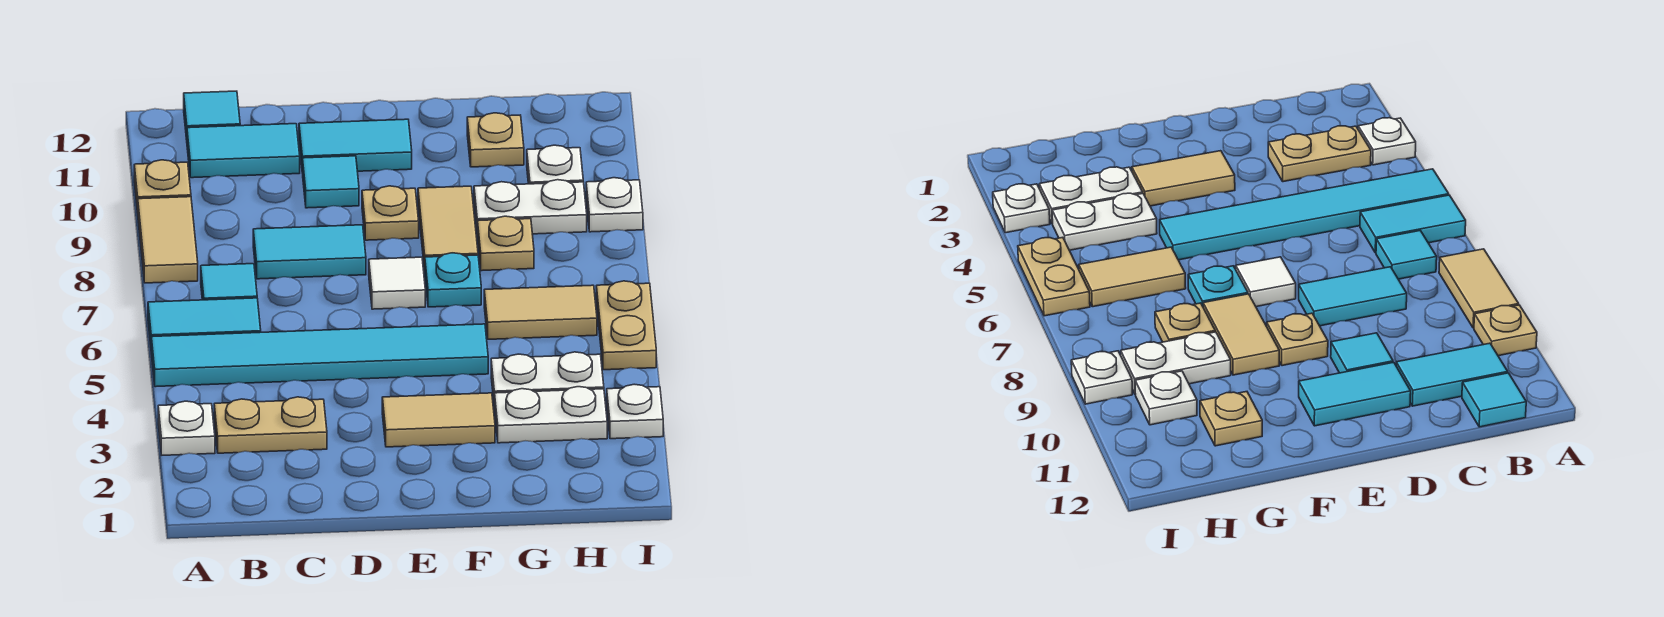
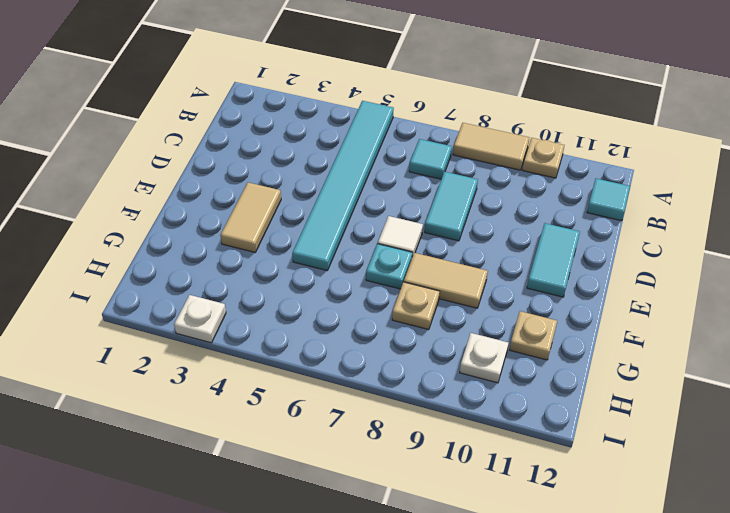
none -> white 1x1 plate [158,401,215,455]
none -> cyan 1x2 tile [148,298,261,344]
none -> tan 1x2 plate [214,397,327,453]

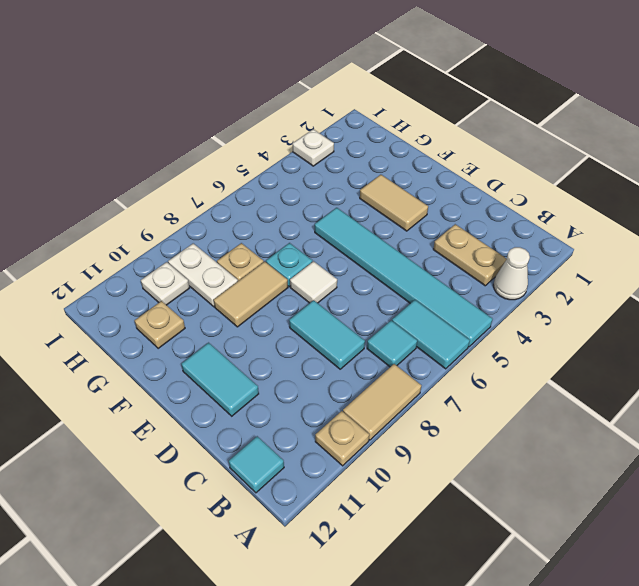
white 1x1 cone [493,247,530,300] -> white 1x1 plate [158,401,215,455]
none -> cyan 1x2 tile [187,124,300,178]
none -> cyan 1x1 tile [303,156,359,208]
none -> tan 1x1 plate [362,186,419,240]

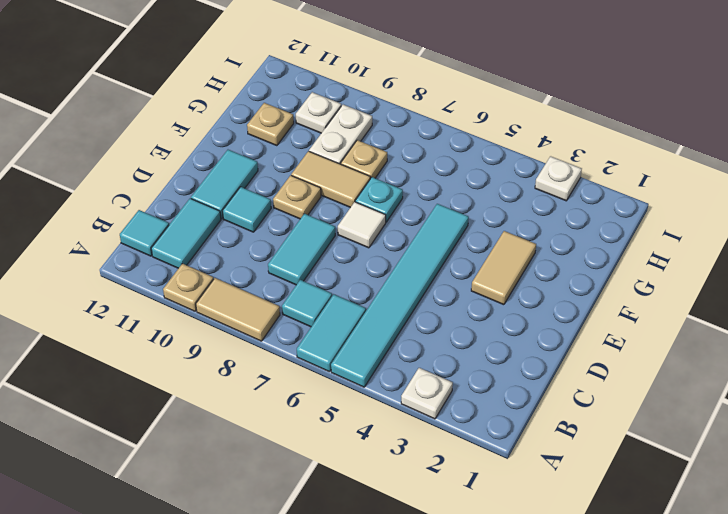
none -> tan 1x2 plate [214,397,327,453]
none -> white 1x2 plate [495,387,607,443]
none -> white 1x2 plate [491,352,604,408]

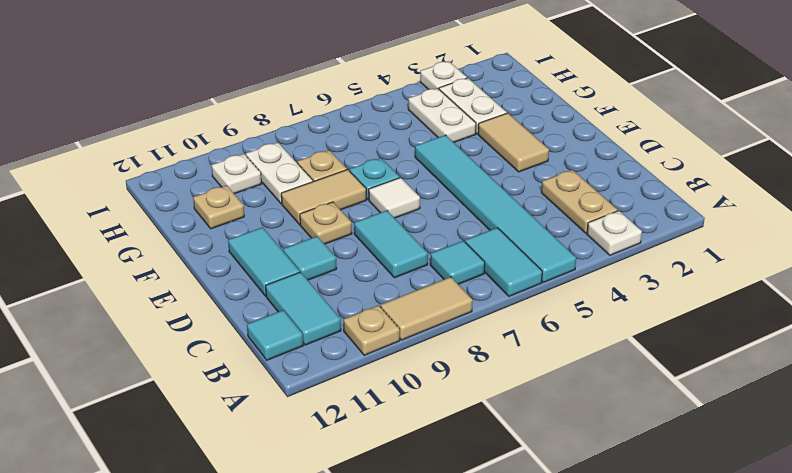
none -> tan 1x2 tile [484,285,597,339]
none -> tan 1x2 plate [596,281,656,370]
none -> white 1x1 plate [586,178,643,232]

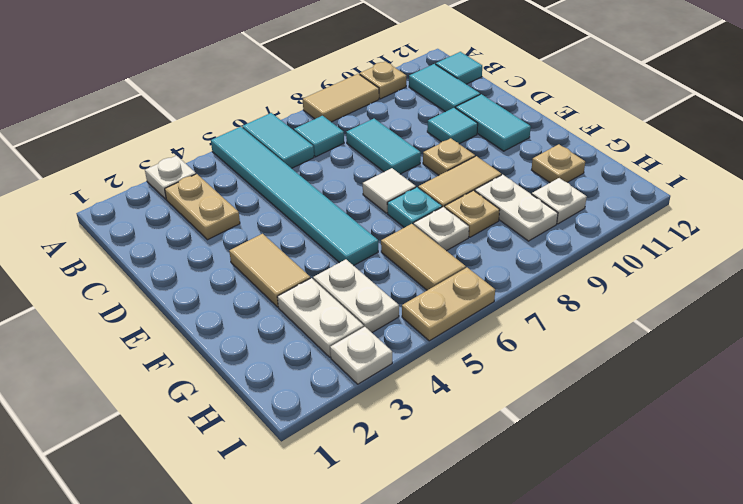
white 1x1 plate [413,207,469,251] -> white 1x1 plate moved to [586,178,643,232]

